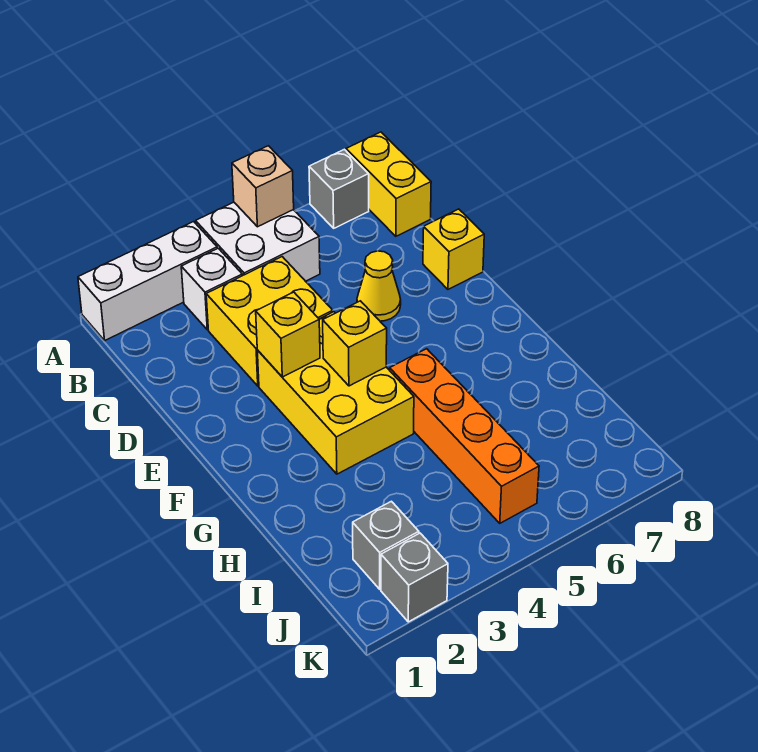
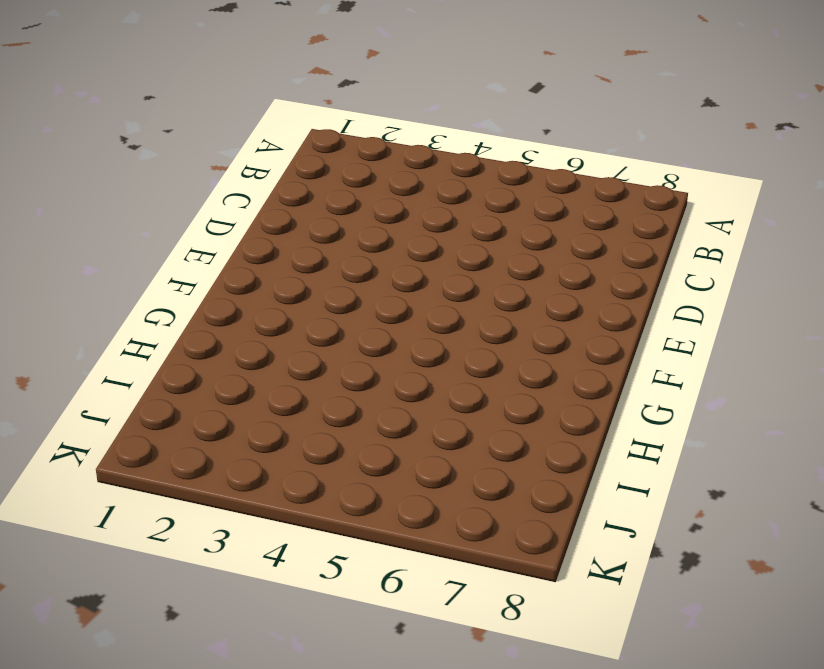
none -> white 1x3 brick [78,222,217,340]
none -> white 2x2 brick [196,202,320,281]
none -> grey 1x1 brick [309,149,369,228]

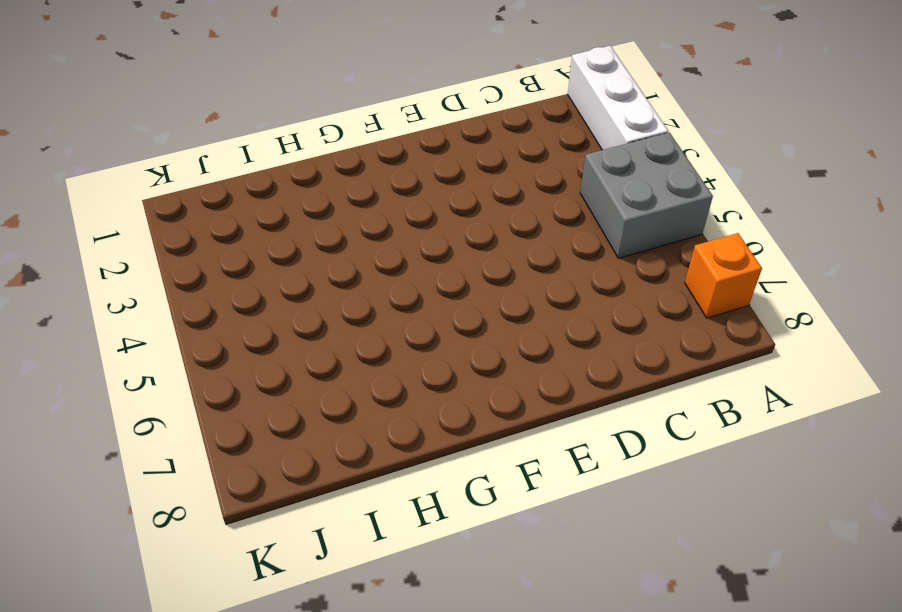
grey 2x2 brick [580,133,713,258] -> white 2x2 brick [196,202,320,281]
orange 1x1 brick [685,233,762,318] -> grey 1x1 brick [309,149,369,228]
none -> yellow 1x2 brick [346,132,431,236]
none -> white 1x1 brick [181,248,242,330]
none -> yellow 2x2 brick [206,257,333,386]

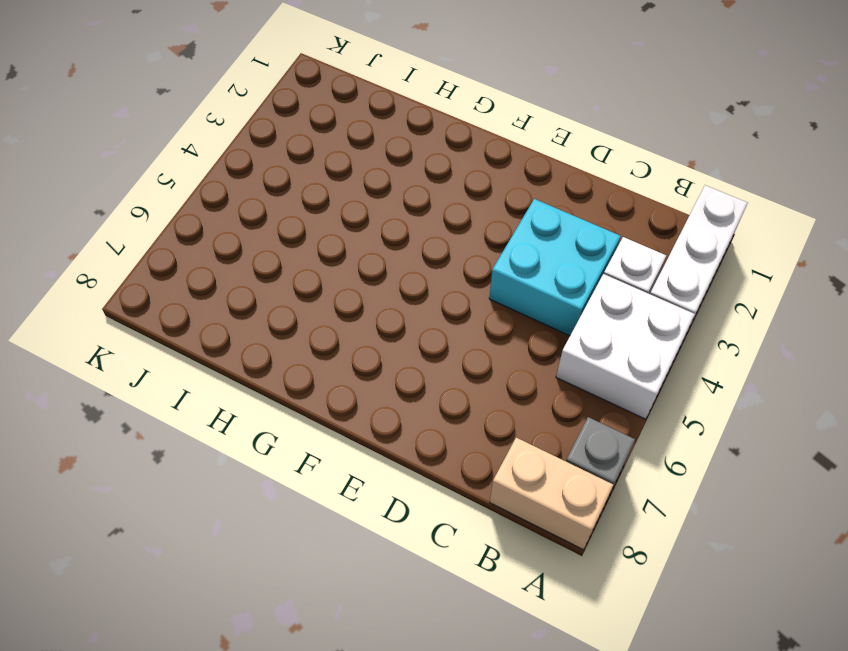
tan 1x2 brick [490,438,613,550] -> yellow 1x2 brick [346,132,431,236]
cyan 2x2 brick [489,199,621,336] -> yellow 2x2 brick [206,257,333,386]
none -> yellow 1x1 cone [357,251,401,321]
none -> yellow 1x1 brick [423,209,484,289]
none -> yellow 2x3 brick [257,312,414,474]

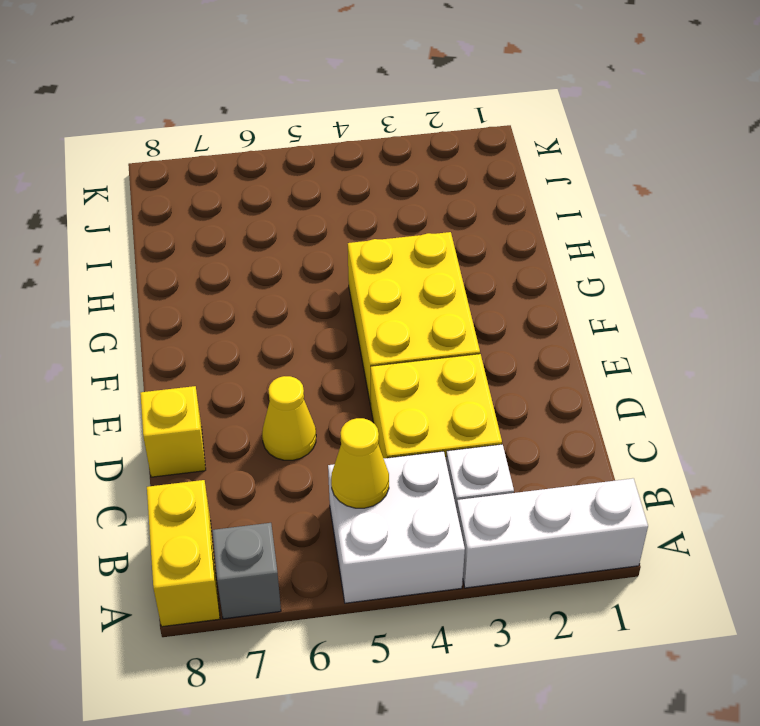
yellow 1x1 cone [331,418,389,508] -> none
none -> orange 1x4 brick [390,349,539,523]
none -> grey 1x1 brick [353,501,419,589]
none -> grey 1x1 brick [381,533,448,622]

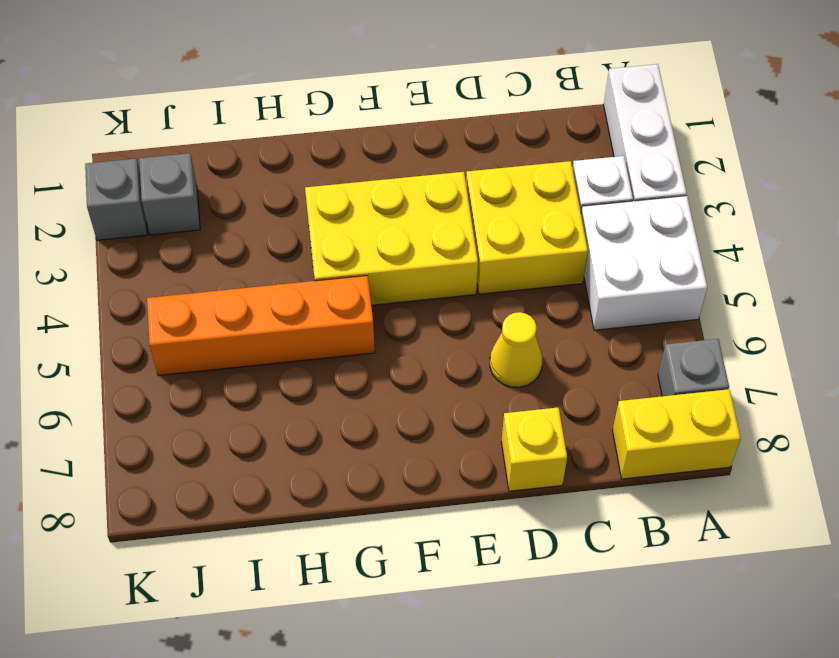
none -> tan 1x1 brick [232,146,294,227]
none -> yellow 1x1 brick [256,292,320,377]
none -> yellow 1x1 brick [323,301,387,386]

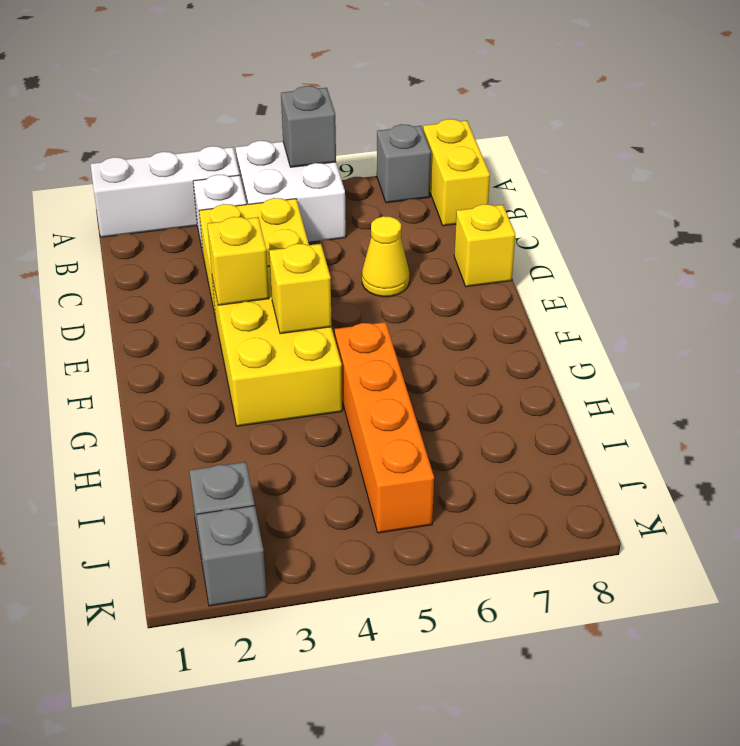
grey 1x1 brick [281,86,336,167] -> tan 1x1 brick [232,146,294,227]

